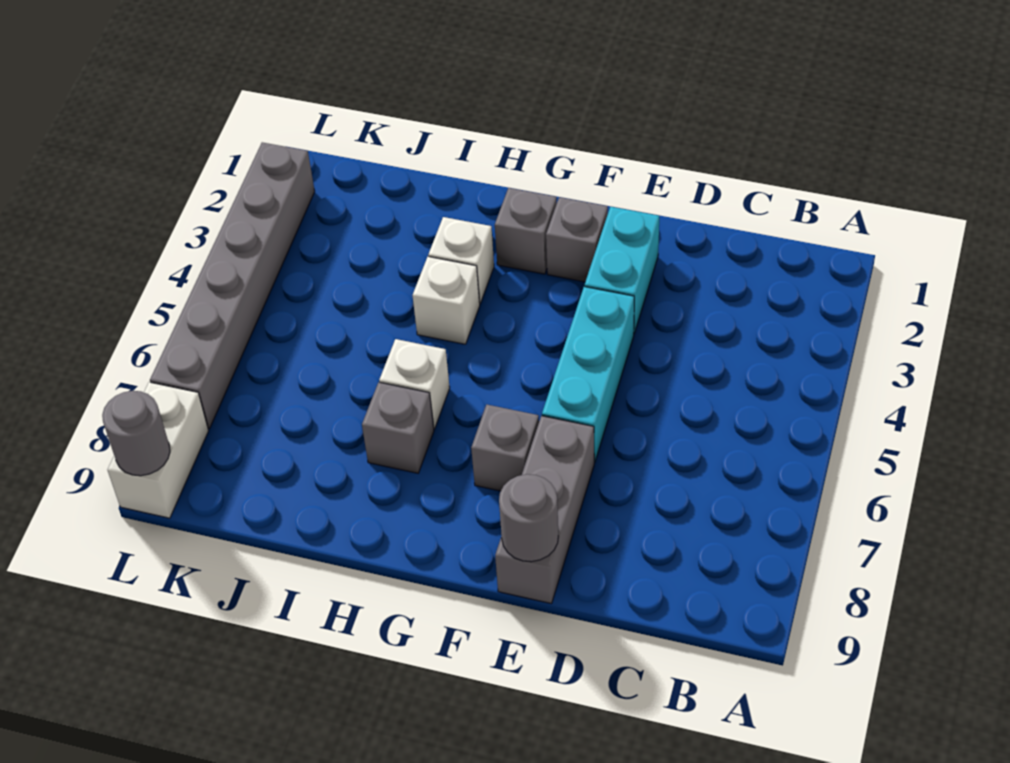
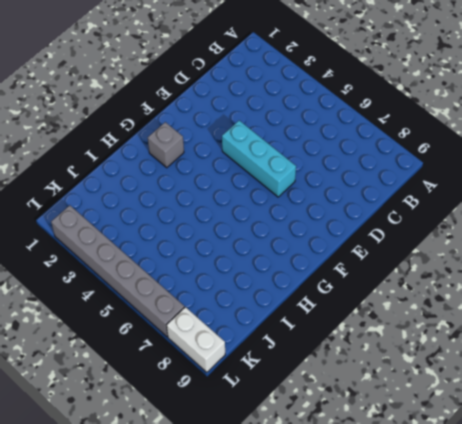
none -> cyan 1x2 brick [585,207,659,333]
none -> grey 1x3 brick [495,416,594,604]
none -> grey 1x1 brick [546,197,608,282]

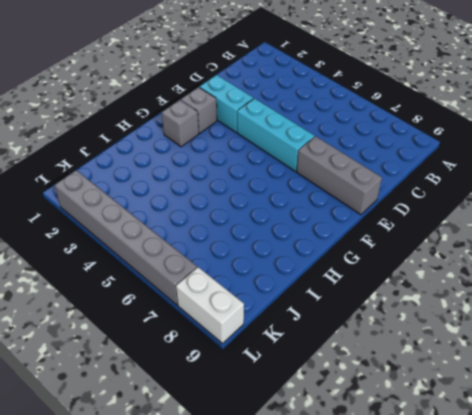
none -> grey 1x1 brick [471,405,539,491]
none -> white 1x1 brick [428,217,494,304]
none -> white 1x1 brick [412,257,480,344]

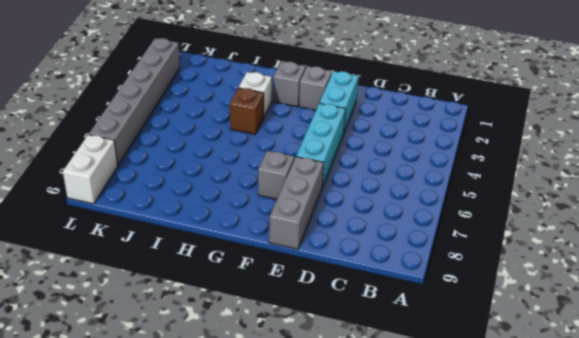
brown 1x1 brick [230,88,264,134] -> white 1x1 brick [412,257,480,344]
none -> white 1x1 brick [379,339,450,429]
none -> grey 1x1 brick [362,382,434,473]
none -> grey 1x1 round brick [499,474,558,562]

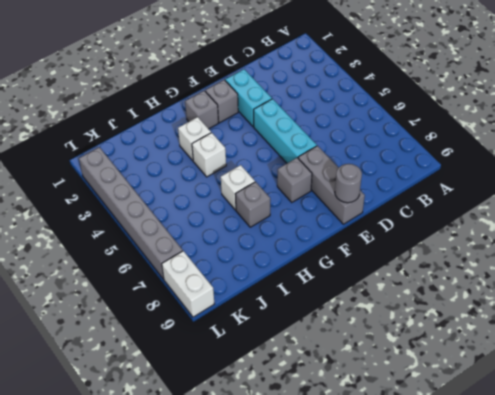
none -> grey 1x1 round brick [102,391,170,476]

